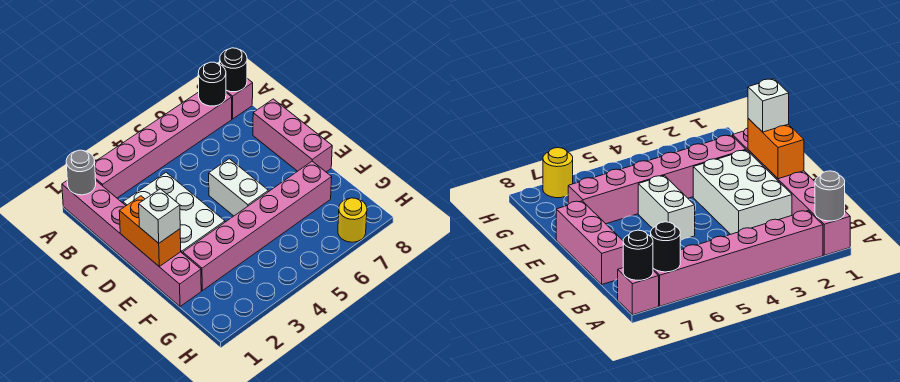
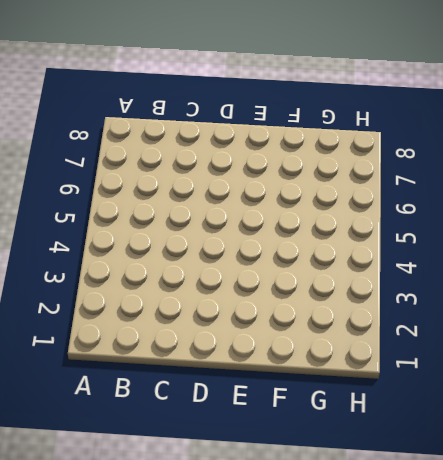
none -> pink 1x6 brick [62,181,201,306]
none -> pink 1x6 brick [95,92,232,198]
none -> pink 1x1 brick [226,79,253,119]

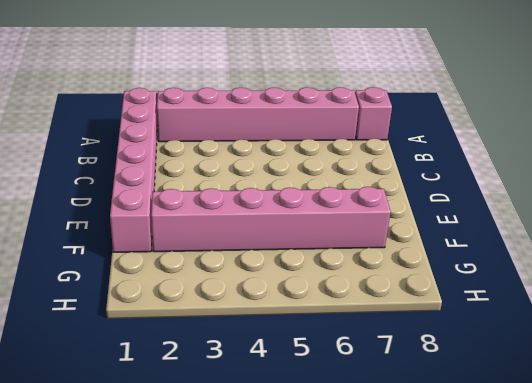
none -> white 2x3 brick [123,172,225,253]
none -> pink 1x3 brick [253,99,332,172]
none -> white 1x2 brick [209,159,268,216]

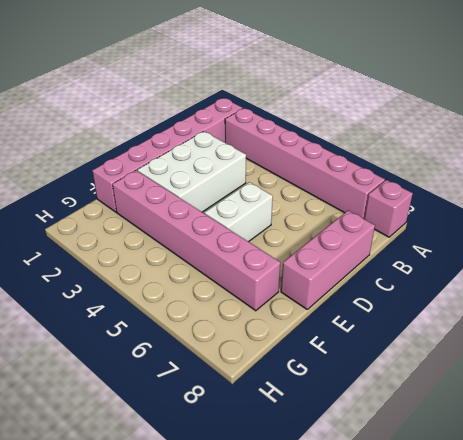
none -> yellow 1x1 round brick [338,198,367,242]
none -> grey 1x1 round brick [66,150,96,195]
none -> black 1x1 round brick [198,62,226,106]

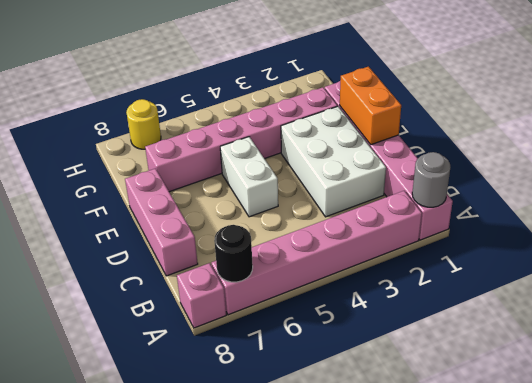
none -> black 1x1 round brick [220,48,247,92]
none -> white 1x1 brick [139,189,180,243]

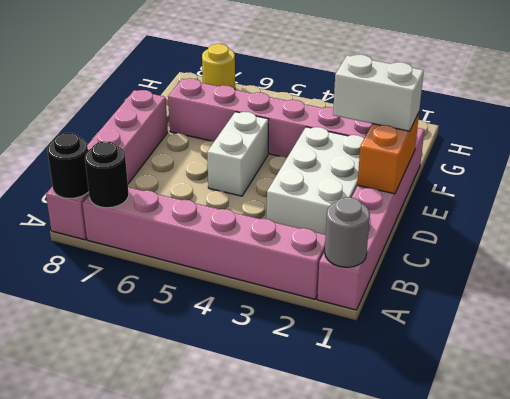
white 1x2 brick [333,55,424,131] -> white 1x1 brick [139,189,180,243]

